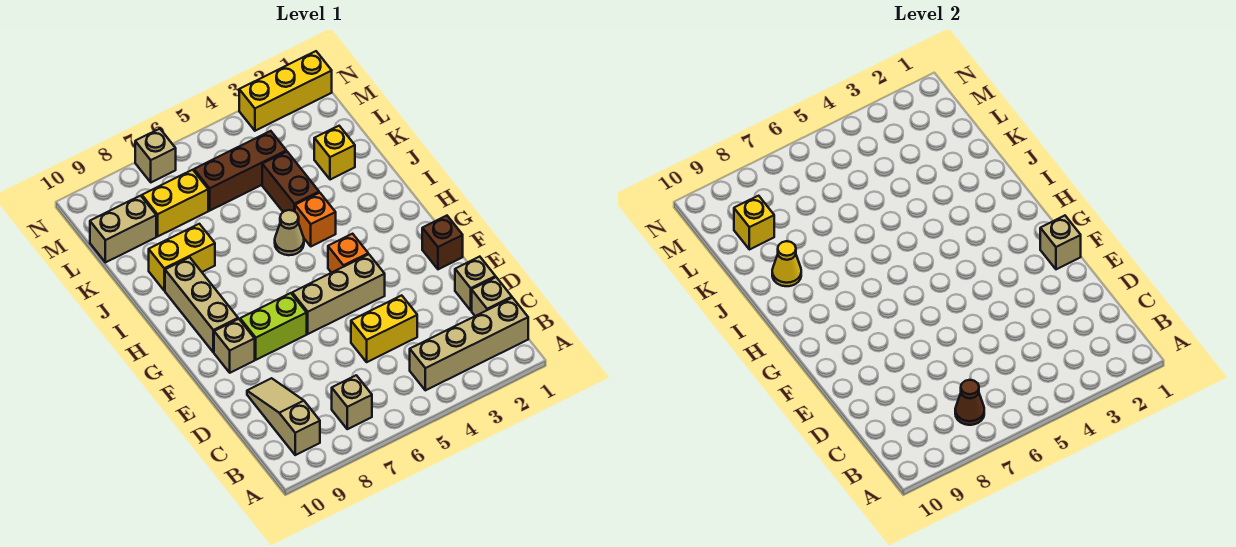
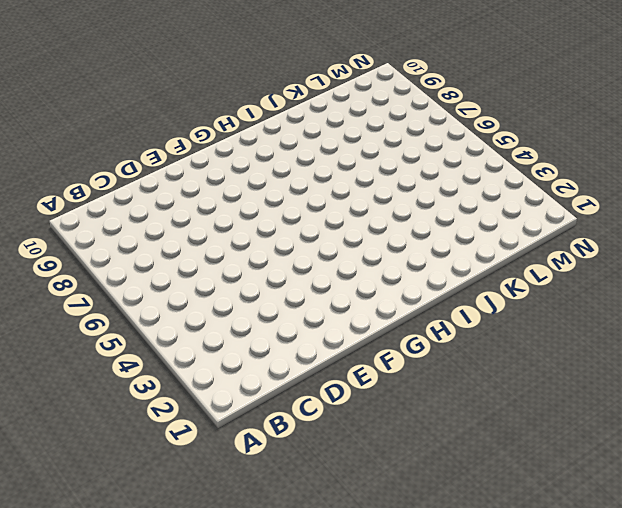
none -> tan 1x4 brick [410,298,528,390]
none -> tan 1x1 brick [332,375,372,429]
none -> tan 1x3 slope [247,378,320,455]

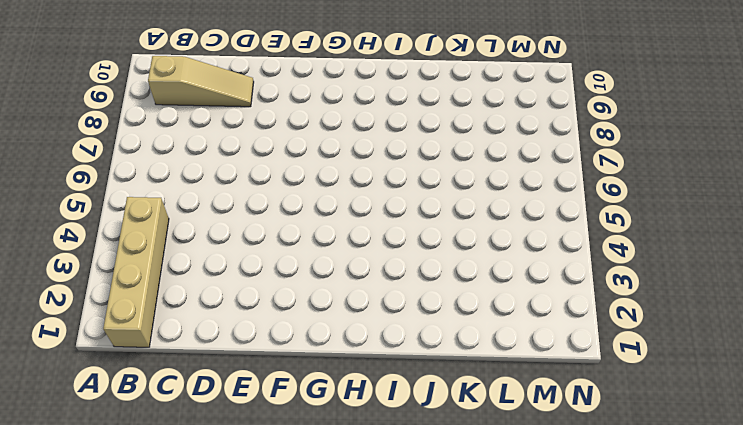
none -> tan 1x1 brick [332,375,372,429]
none -> tan 1x1 brick [472,277,512,316]
none -> tan 1x1 brick [455,257,496,310]

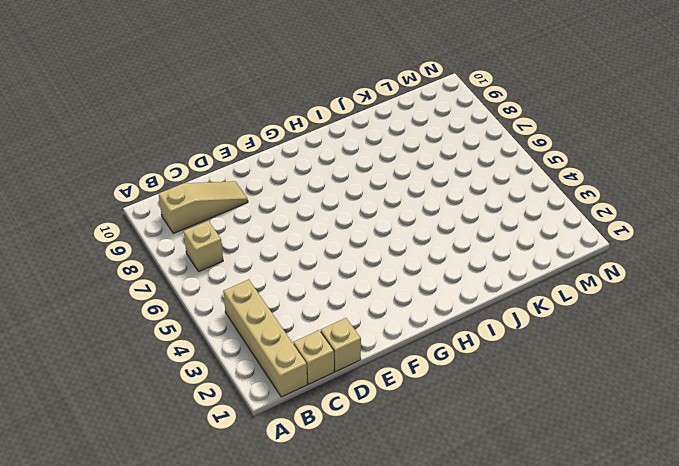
none -> yellow 1x2 brick [351,295,417,362]
none -> brown 1x1 brick [422,216,463,269]
none -> tan 1x3 brick [292,254,385,334]

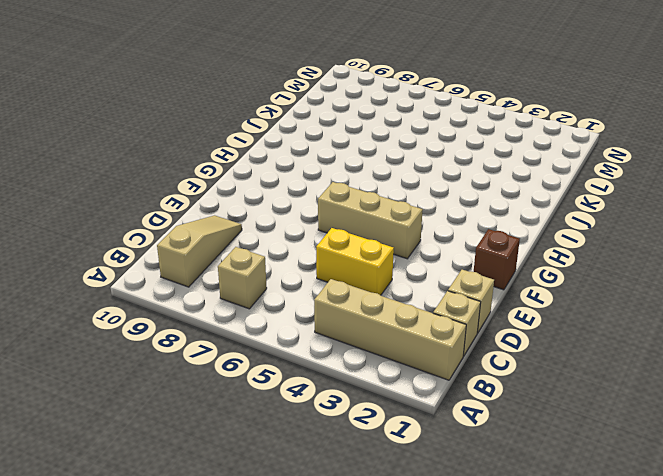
none -> lime 1x2 brick [240,293,307,360]
none -> tan 1x1 brick [214,319,255,373]
none -> orange 1x1 brick [328,234,368,273]

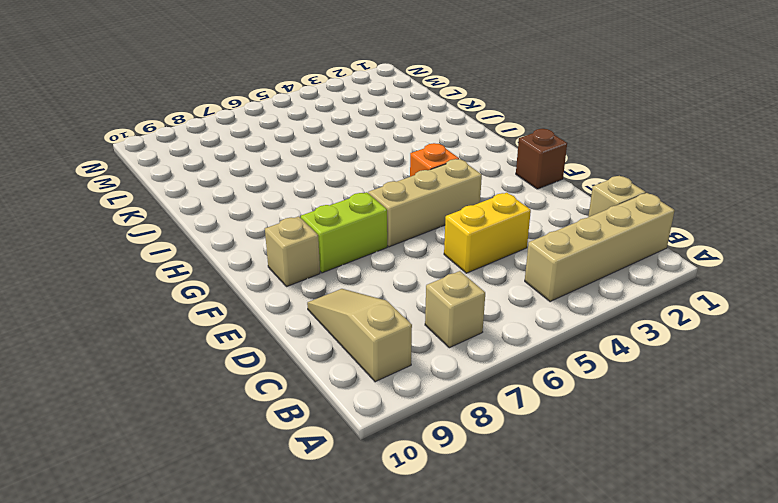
none -> tan 1x1 brick [455,257,496,310]
none -> tan 1x3 brick [165,257,238,352]
none -> orange 1x1 brick [295,193,336,246]

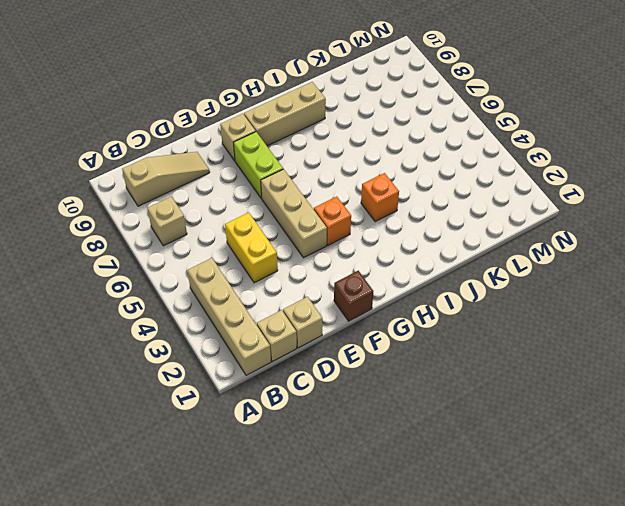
none -> tan 1x1 cone [275,210,304,255]
none -> brown 1x2 brick [262,152,319,212]
none -> yellow 1x2 brick [149,224,215,291]

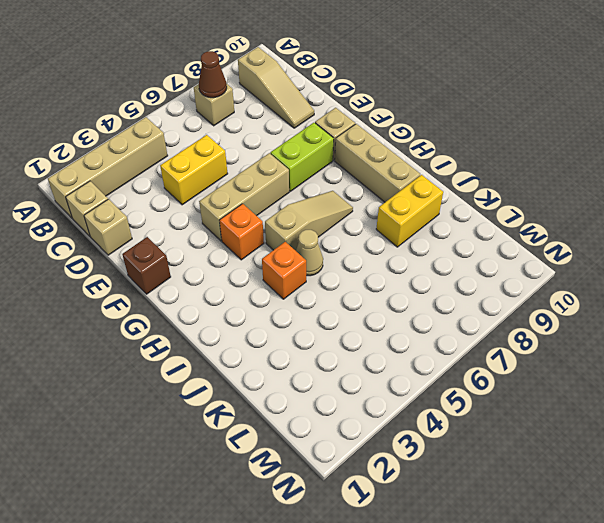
tan 1x3 slope [265,191,353,251] -> none
none -> brown 1x2 brick [262,152,319,212]
none -> yellow 1x1 brick [314,126,355,180]
none -> brown 1x3 brick [194,131,286,211]

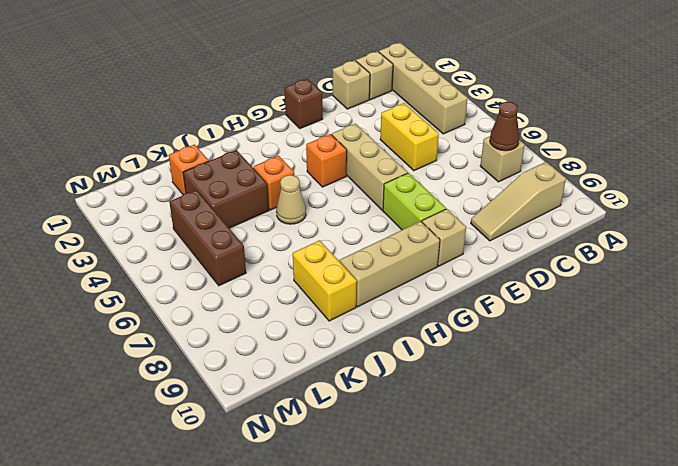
brown 2x2 brick [183,150,269,228] -> brown 1x2 brick [262,152,319,212]
orange 1x1 brick [169,145,209,195] -> yellow 1x1 brick [314,126,355,180]
none -> yellow 1x2 brick [142,170,208,236]
none -> tan 1x2 brick [90,196,156,262]
none -> yellow 1x3 brick [239,51,332,131]

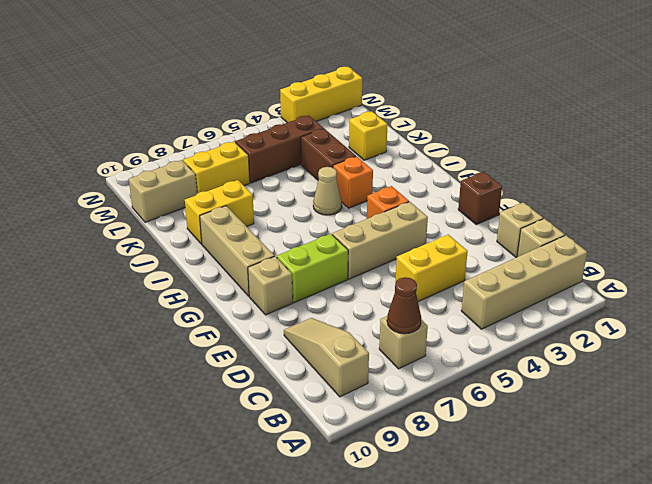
none -> tan 1x1 brick [135,129,176,182]
none -> tan 1x1 brick [1040,216,1081,269]
none -> yellow 1x1 cone [772,241,801,286]

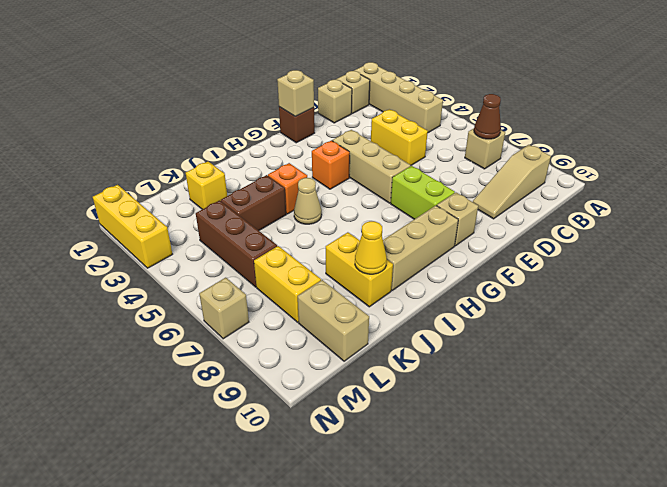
none -> yellow 1x1 brick [734,196,774,250]

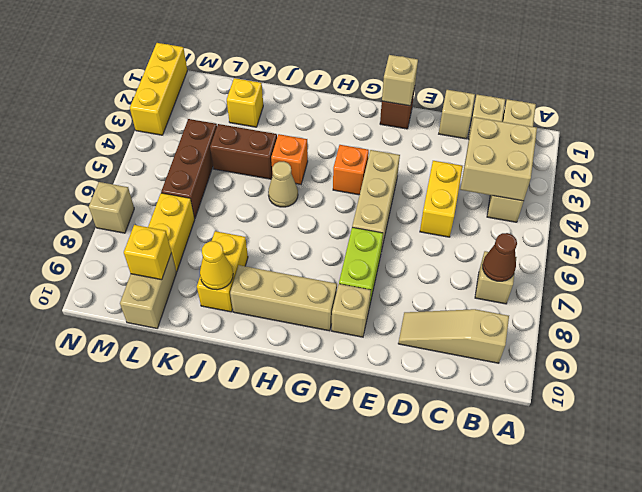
tan 2x2 brick [460,117,537,201] -> none

